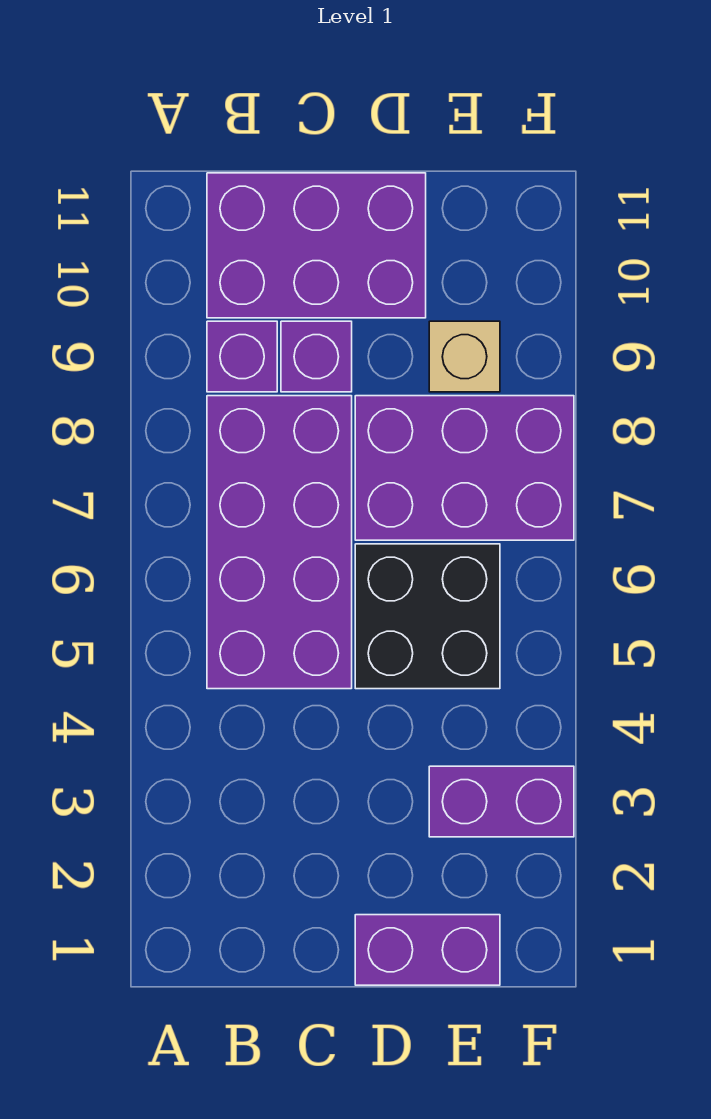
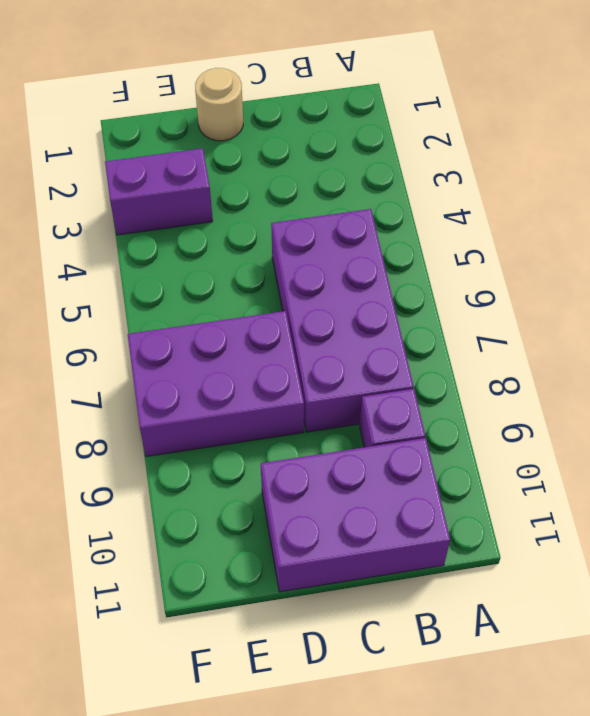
tan 1x1 round brick [195,68,243,141] -> purple 1x2 brick [355,915,500,985]
none -> purple 1x1 brick [281,321,352,392]
none -> black 2x2 brick [355,544,500,689]

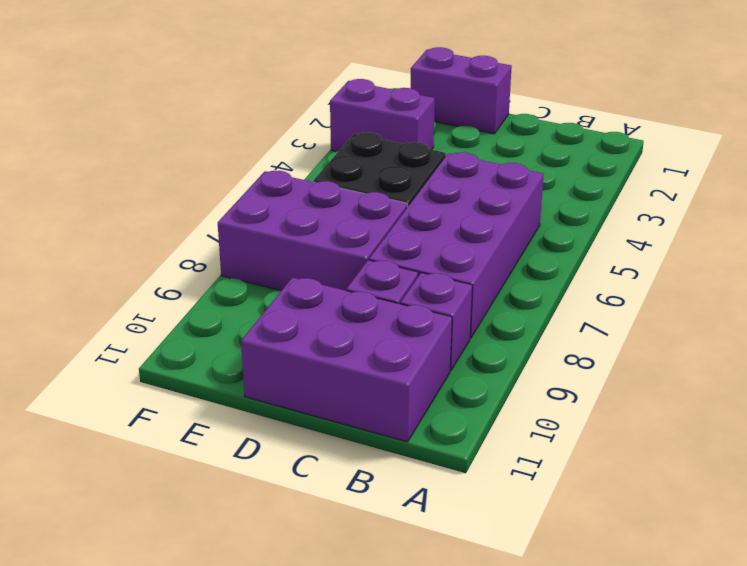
none -> tan 1x1 brick [429,321,500,392]

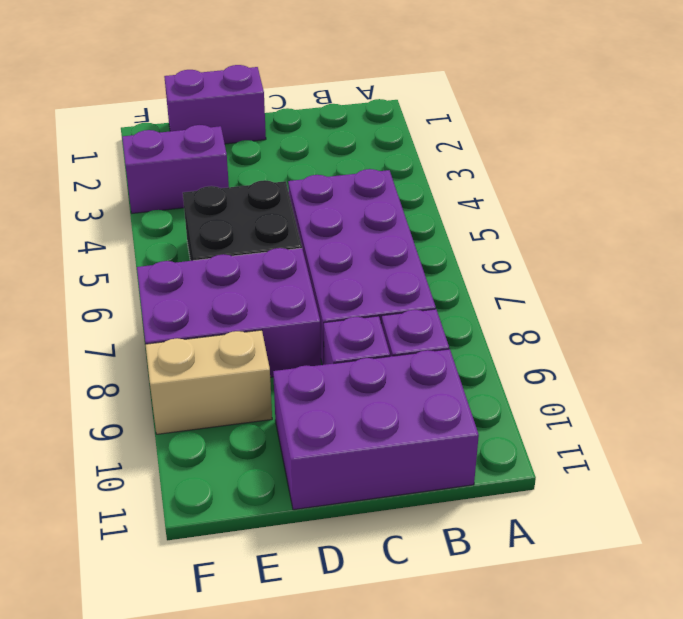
tan 1x2 brick [145,330,272,434] -> tan 1x1 brick [429,321,500,392]

